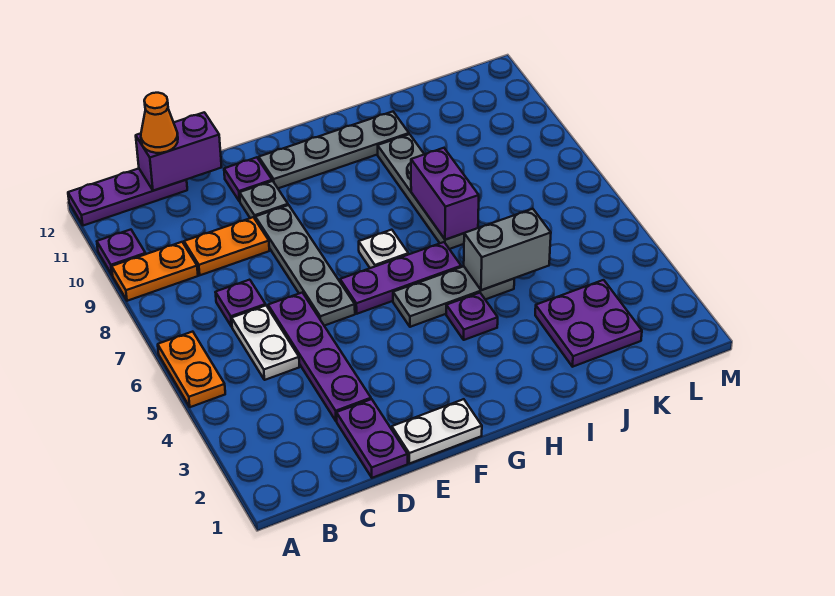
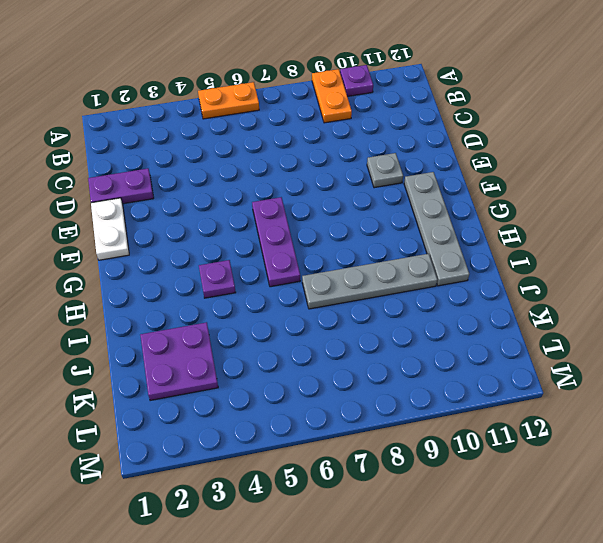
none -> purple 1x3 plate [68,169,187,226]
none -> white 1x2 plate [232,306,299,380]
none -> purple 1x1 plate [215,280,266,327]

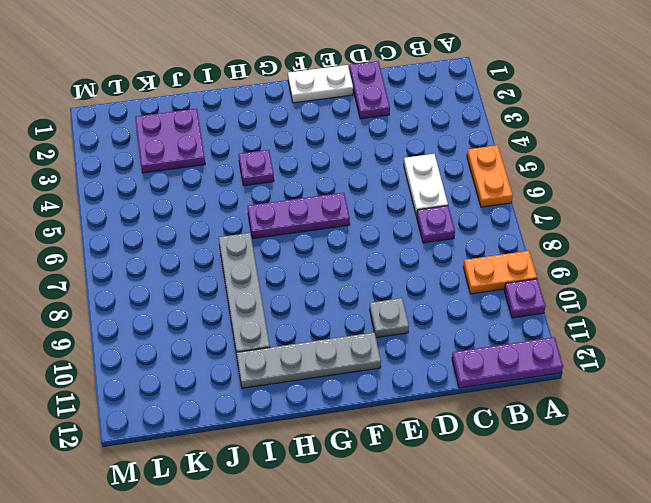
none -> orange 1x2 plate [184,217,269,275]
none -> purple 1x4 plate [268,293,371,421]
none -> grey 1x4 plate [255,205,355,326]

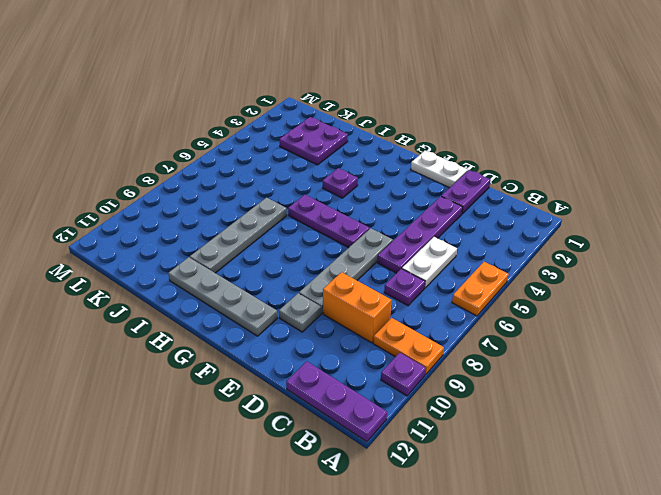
orange 1x2 brick [323,272,391,343] -> orange 1x2 plate [184,217,269,275]
none -> purple 1x1 plate [224,157,272,202]
none -> grey 1x3 plate [393,266,514,327]
none -> white 1x1 plate [359,230,408,268]

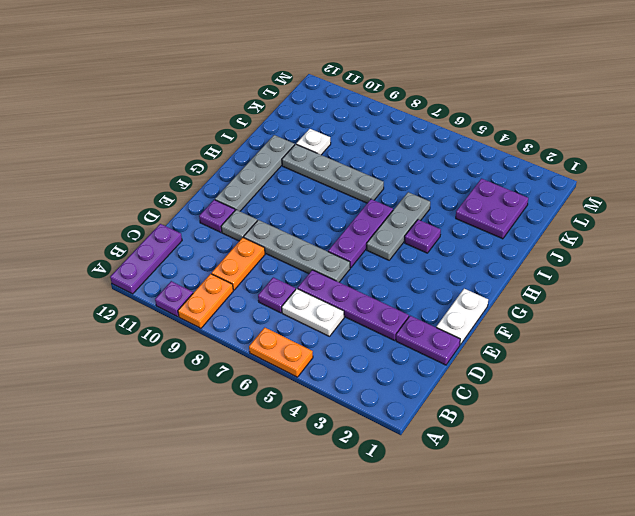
white 1x1 plate [296,129,331,155] -> white 1x1 plate moved to [359,230,408,268]
none -> purple 1x2 brick [136,112,222,191]
none -> grey 1x2 brick [464,209,551,290]
none -> purple 1x2 brick [411,148,479,240]

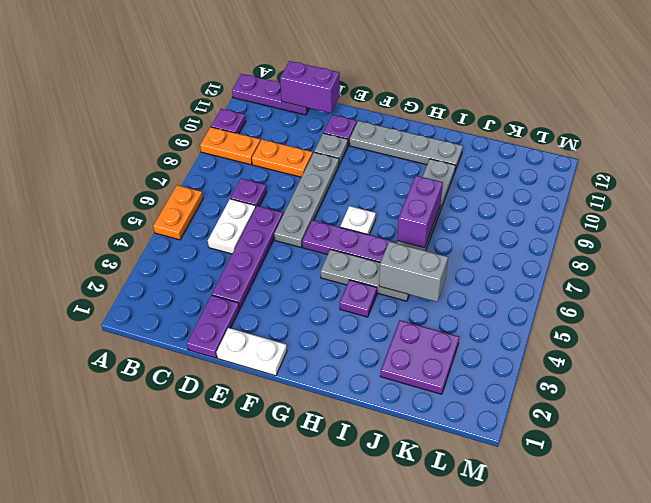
none -> orange 1x1 cone [141,93,178,153]

